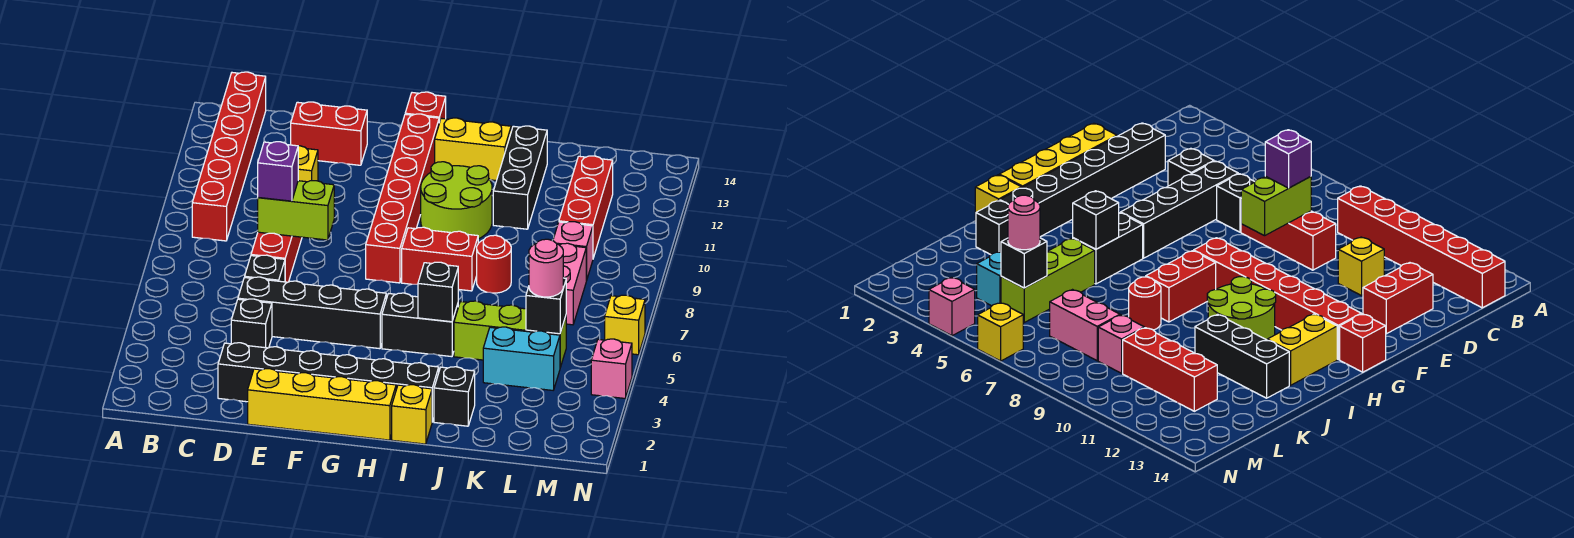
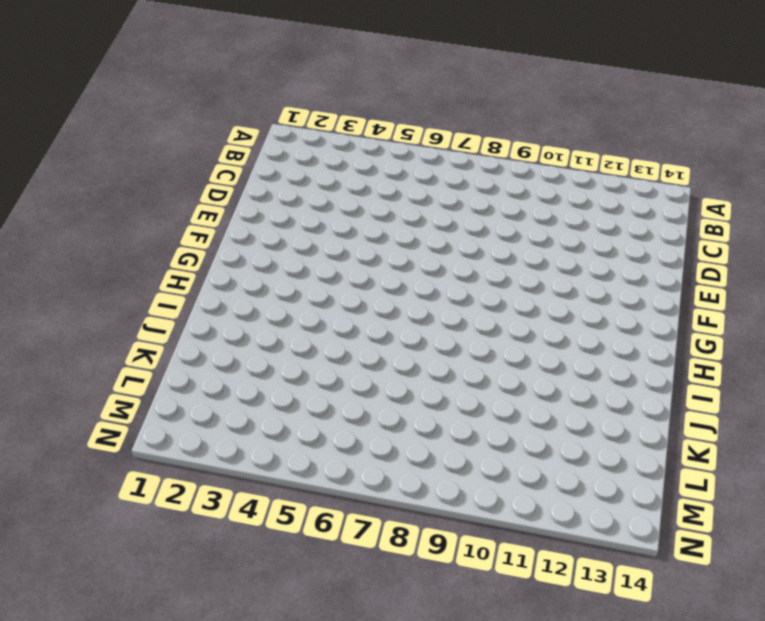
none -> red 1x6 brick [192,72,266,241]
none -> black 1x6 brick [218,343,439,422]
none -> black 1x1 brick [231,299,272,348]
none -> black 1x4 brick [238,277,386,349]

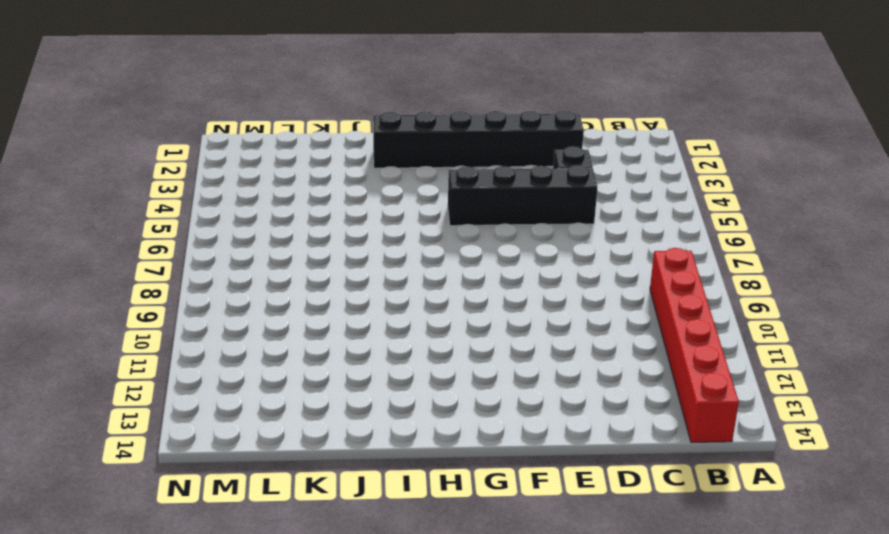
none -> black 1x1 brick [245,255,285,282]
none -> red 1x3 brick [251,232,302,282]
none -> yellow 1x1 brick [298,146,318,182]
none -> red 1x2 brick [291,102,367,165]

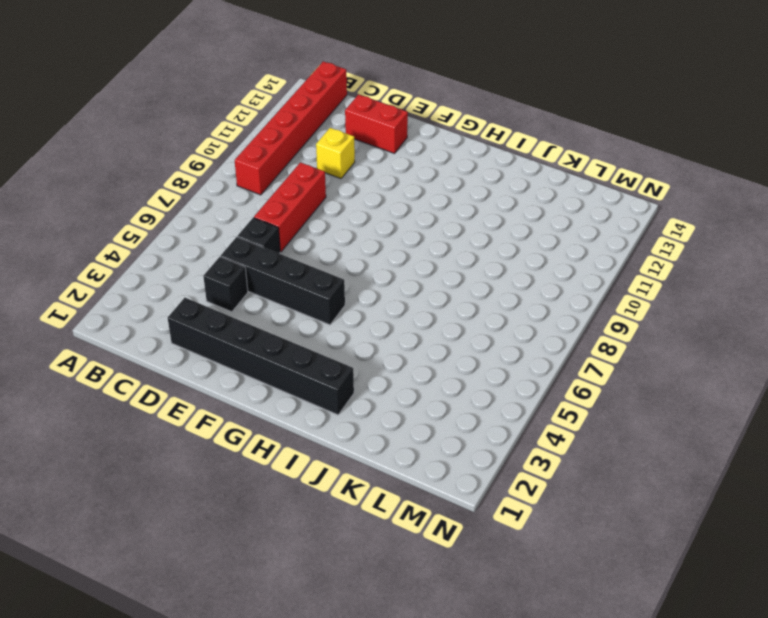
none -> yellow 1x4 brick [248,369,396,440]
none -> red 1x6 brick [366,114,439,283]
none -> red 1x1 brick [405,92,446,123]
none -> black 1x2 brick [382,293,458,357]

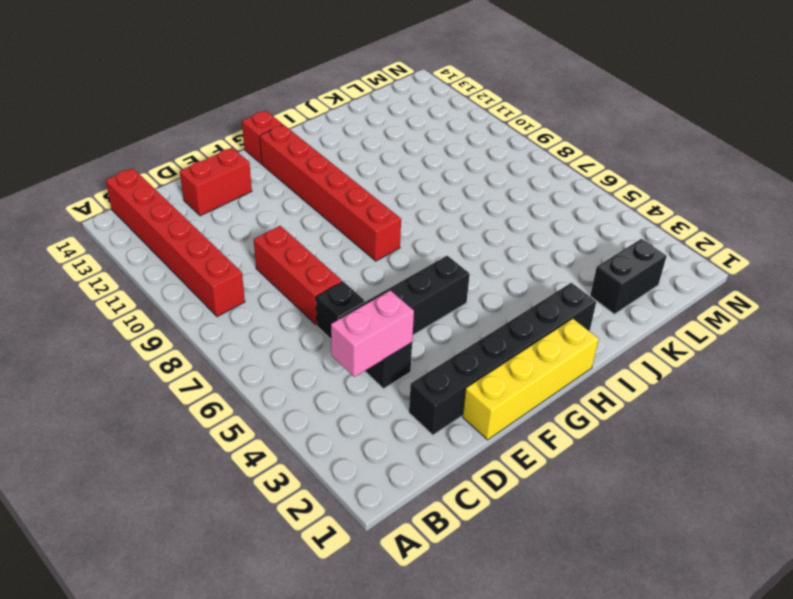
pink 1x2 brick [331,290,414,377] -> pink 1x2 brick turned to [560,243,586,325]
black 1x2 brick [590,239,667,314] -> black 1x2 brick moved to [382,293,458,357]
none -> yellow 1x1 brick [298,146,318,182]
none -> red 1x2 brick [402,227,478,291]
none -> lime 2x2 round brick [421,162,492,239]
none -> yellow 1x2 brick [435,118,511,181]

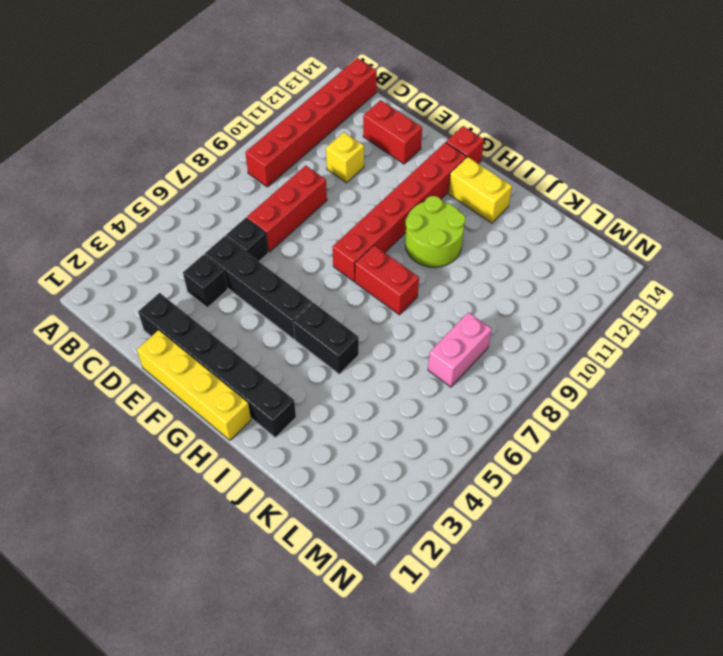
none -> yellow 1x1 brick [392,385,432,444]
none -> black 1x1 brick [434,367,475,426]
none -> lime 1x3 brick [454,301,566,367]
none -> red 1x1 round brick [477,235,511,293]

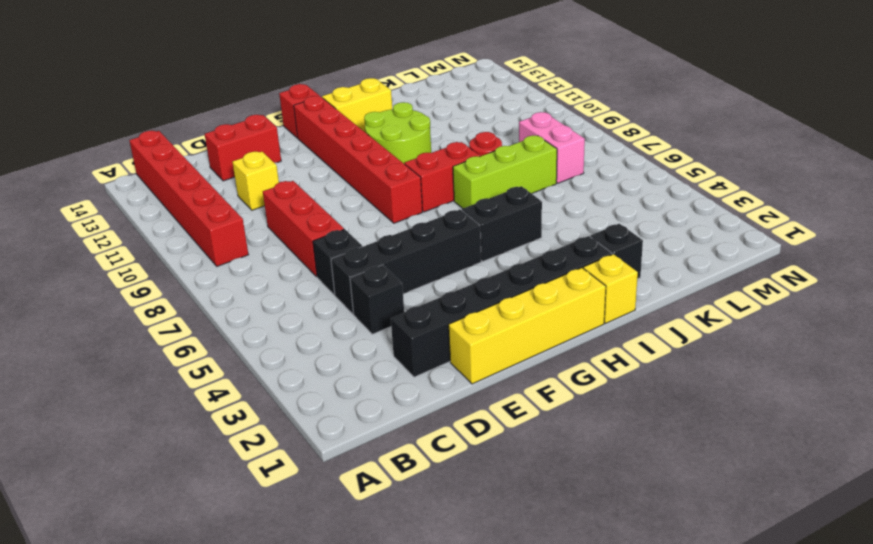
lime 1x3 brick [453,136,557,208] -> lime 1x3 brick moved to [454,301,566,367]
none -> black 1x3 brick [493,126,547,229]
none -> cyan 1x2 brick [483,327,560,390]
none -> pink 1x1 brick [553,222,593,281]
none -> red 1x3 brick [559,156,613,258]

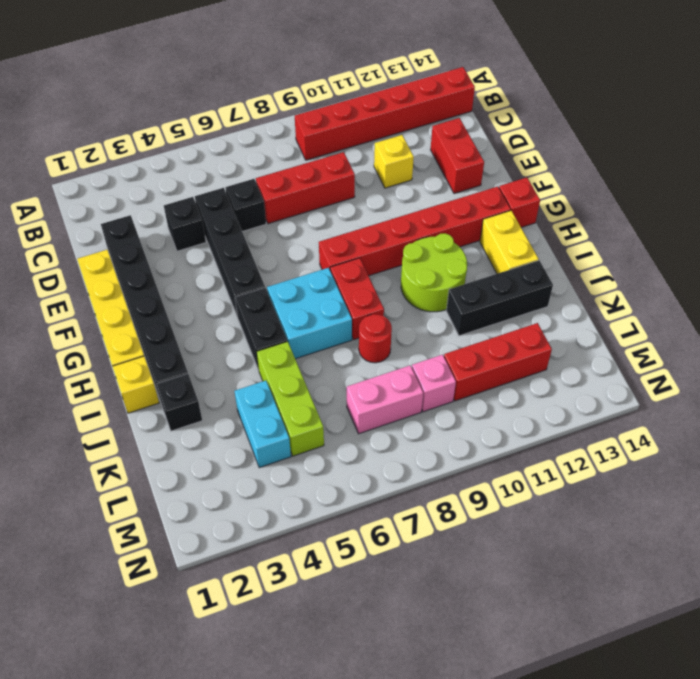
cyan 2x2 brick [267,268,352,359] -> none
none -> pink 1x1 brick [591,339,632,398]
none -> yellow 1x1 brick [605,295,645,355]
none -> lime 1x2 brick [258,181,334,240]
none -> black 1x1 brick [418,262,458,322]

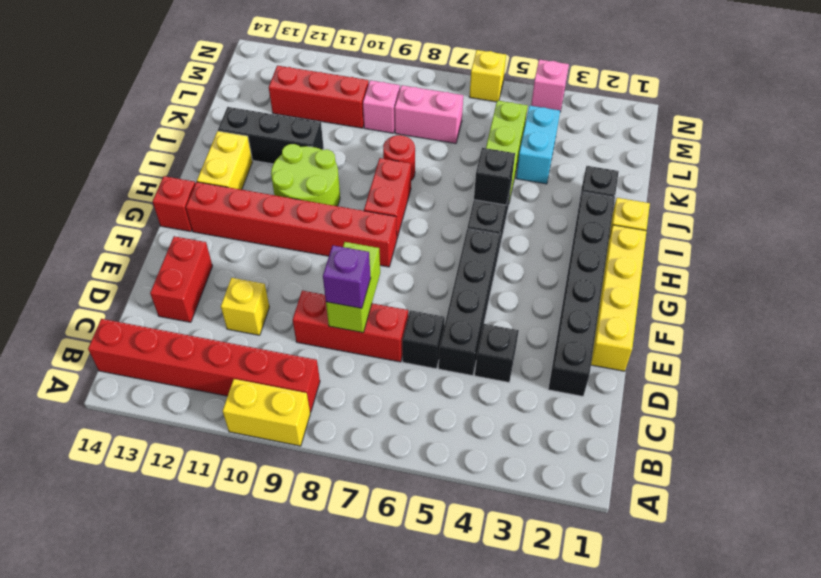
yellow 1x2 brick [223,379,310,446] -> none
none -> black 1x1 brick [526,278,566,334]
none -> pink 1x1 round brick [529,239,563,297]

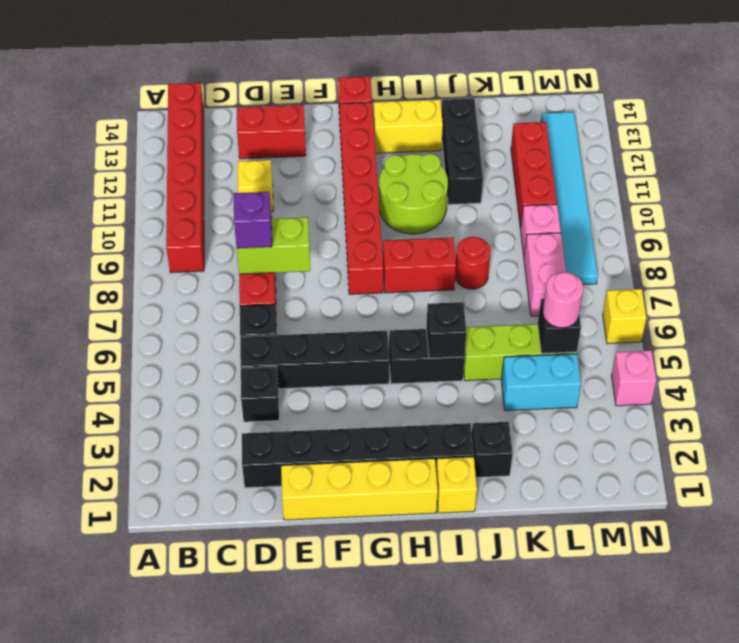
cyan 1x6 tile [541,112,598,285] -> none

